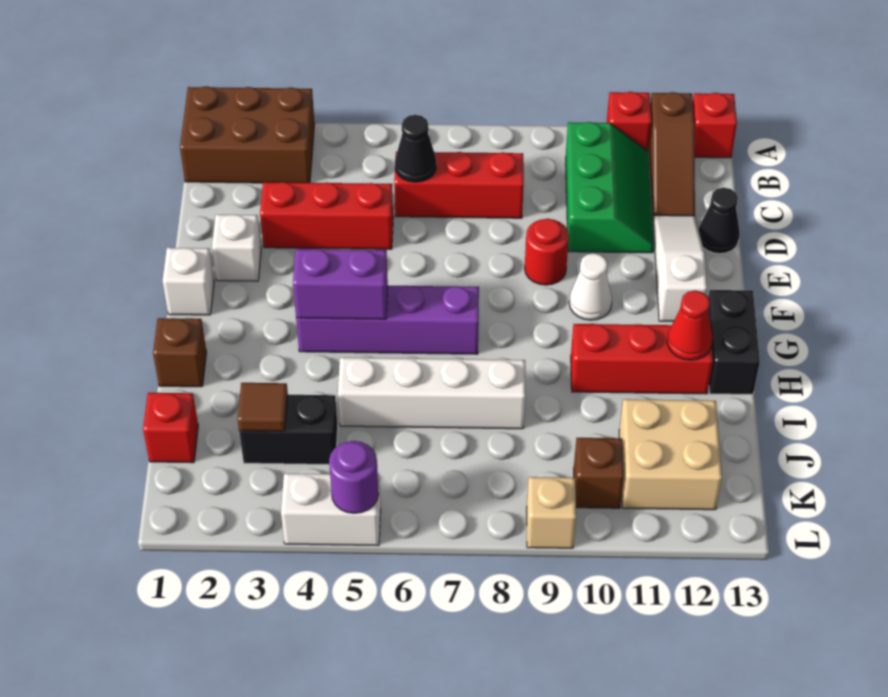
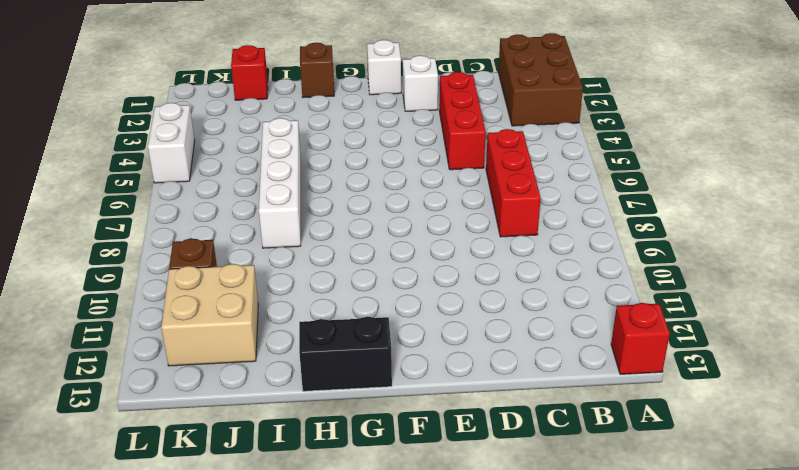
none -> red 1x1 brick [607,92,651,151]
none -> brown 1x3 slope [649,92,695,219]
none -> green 2x3 slope [566,122,654,253]

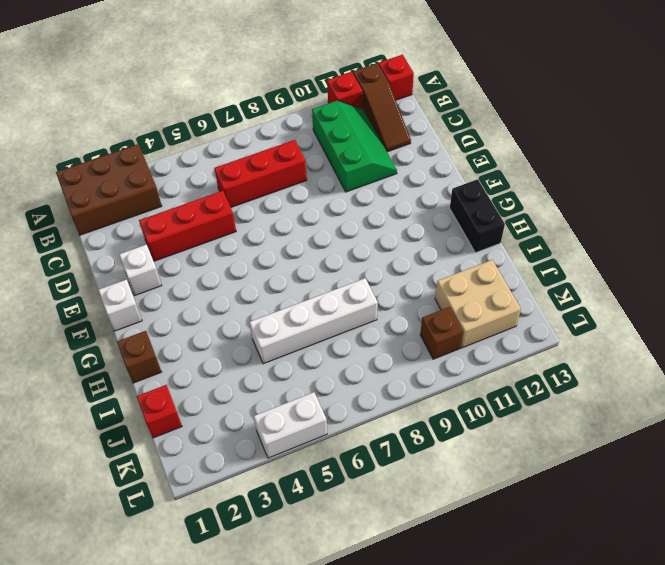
none -> white 1x3 slope [653,215,707,321]
none -> black 1x1 cone [699,188,740,254]
none -> red 1x1 round brick [525,219,569,285]

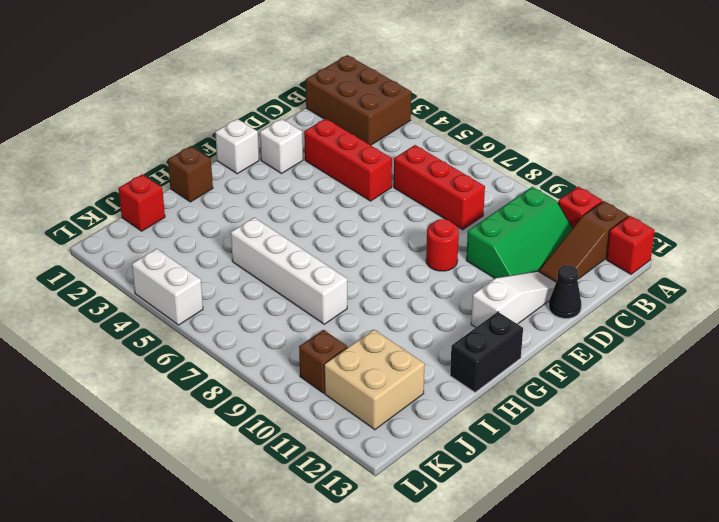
none -> white 1x1 cone [569,253,612,320]
none -> purple 1x4 brick [296,286,479,354]
none -> red 1x3 brick [571,324,713,394]

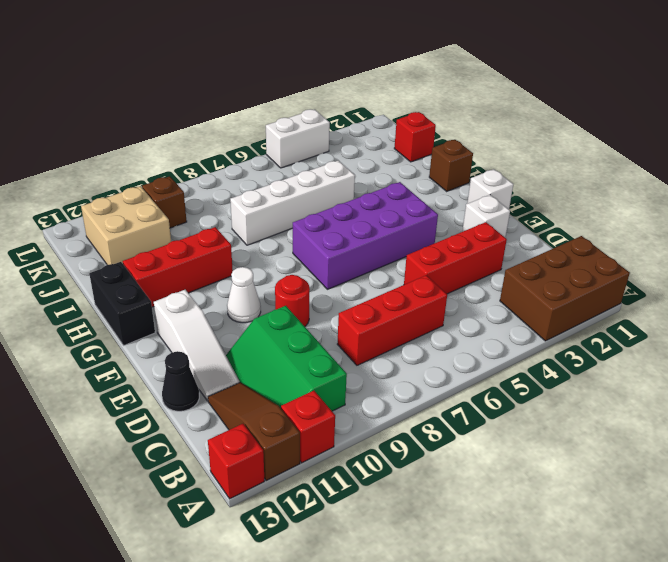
purple 2x4 brick [292,182,438,289] -> purple 1x4 brick [296,286,479,354]
none -> black 1x2 brick [239,395,338,464]
none -> tan 1x1 brick [527,477,576,548]
none -> black 1x1 cone [395,115,436,182]

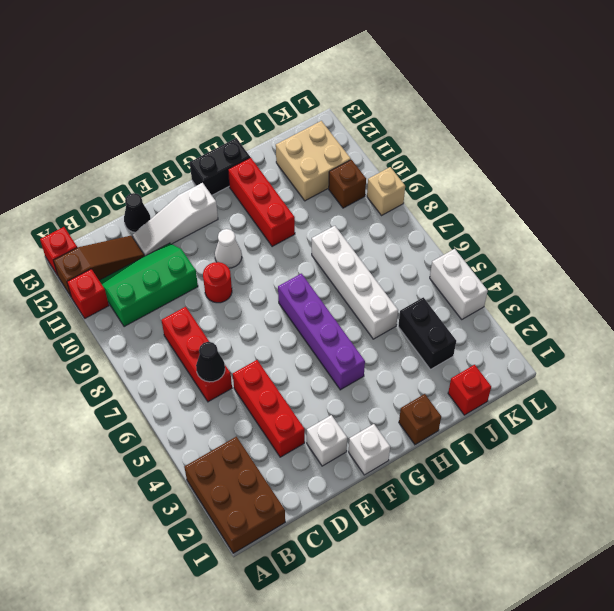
none -> purple 1x2 brick [293,249,388,319]
none -> red 1x1 cone [667,291,713,360]
none -> brown 1x1 tile [238,383,288,431]

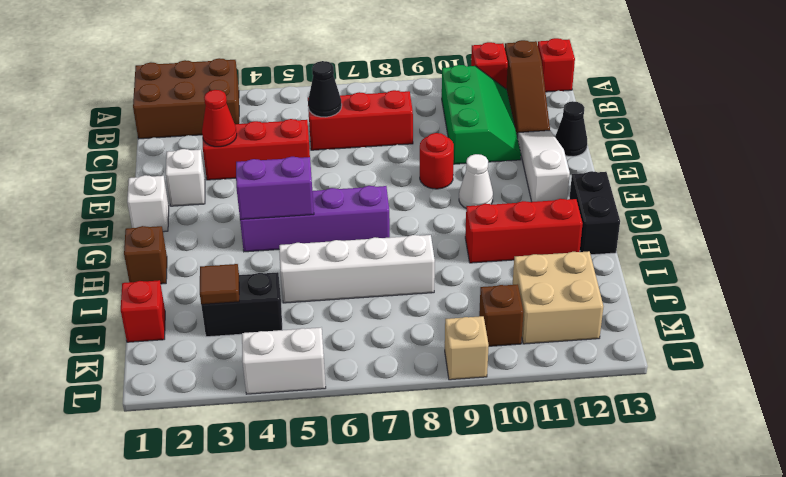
red 1x1 cone [202,90,237,147] -> red 1x1 cone moved to [667,291,713,360]
none -> purple 1x1 round brick [329,441,379,513]

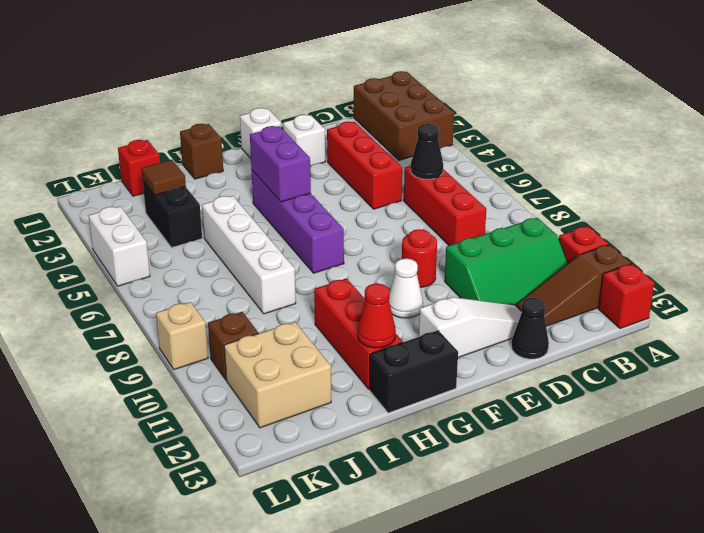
none -> purple 1x1 round brick [329,441,379,513]

